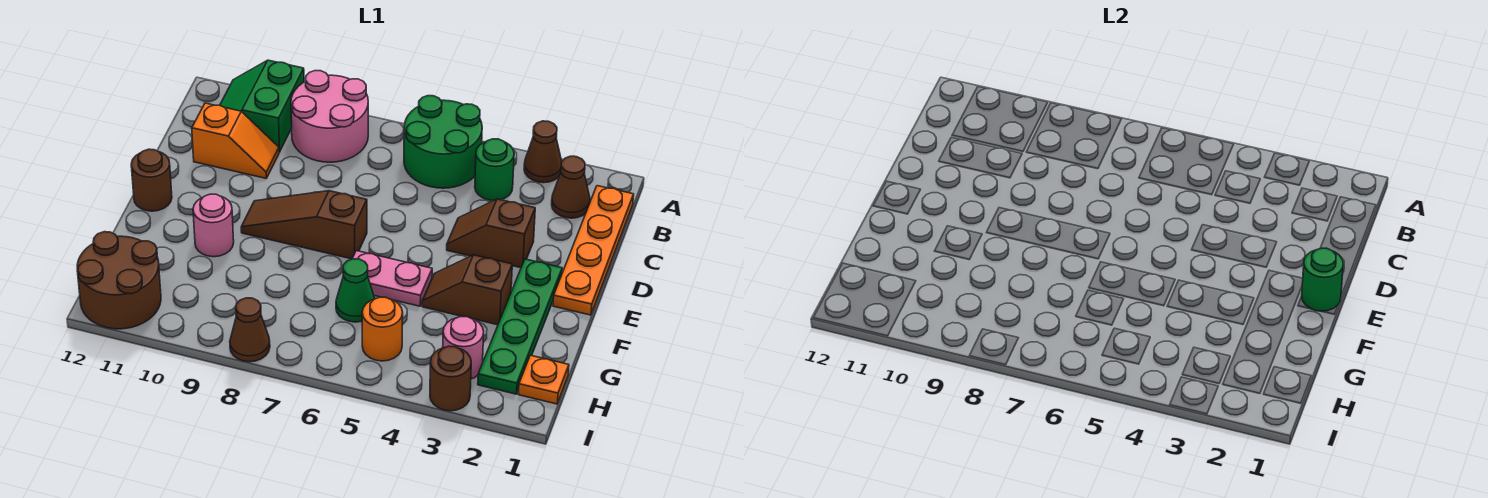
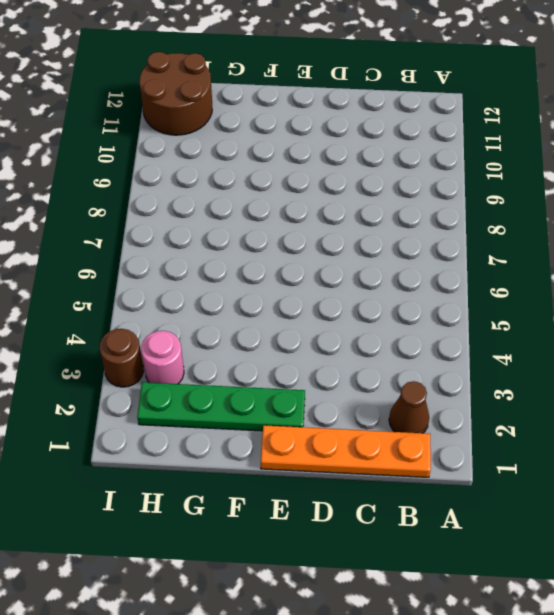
none -> brown 1x1 cone [524,121,562,183]
none -> green 2x2 round brick [404,96,482,188]
none -> pink 2x2 round brick [291,71,368,162]

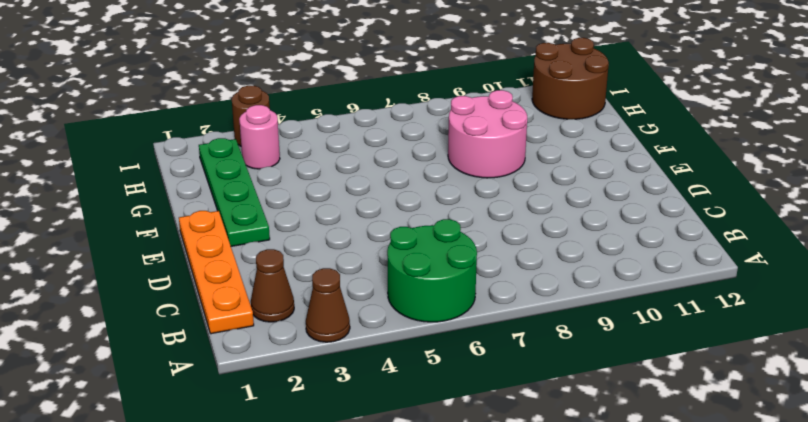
pink 2x2 round brick [448,90,527,178] -> pink 2x2 round brick moved to [291,71,368,162]
none -> green 2x2 slope [220,60,304,152]
none -> green 1x1 round brick [475,139,514,201]
none -> orange 1x2 slope [192,103,279,178]

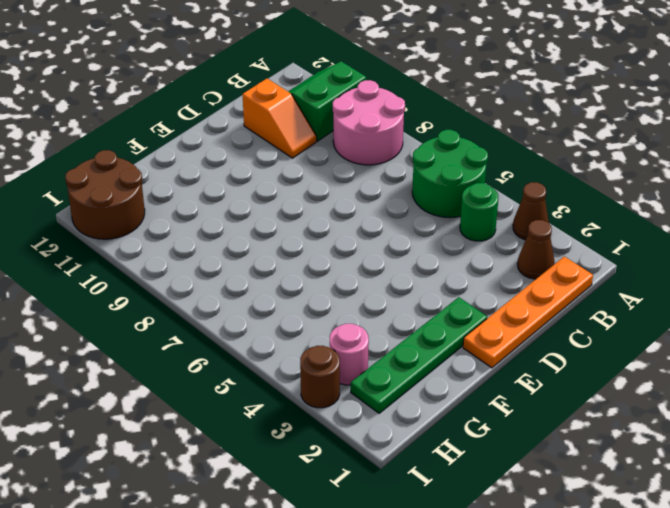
none -> brown 1x2 slope [447,199,535,268]
none -> brown 1x3 slope [241,191,367,259]
none -> brown 1x1 round brick [131,149,172,211]

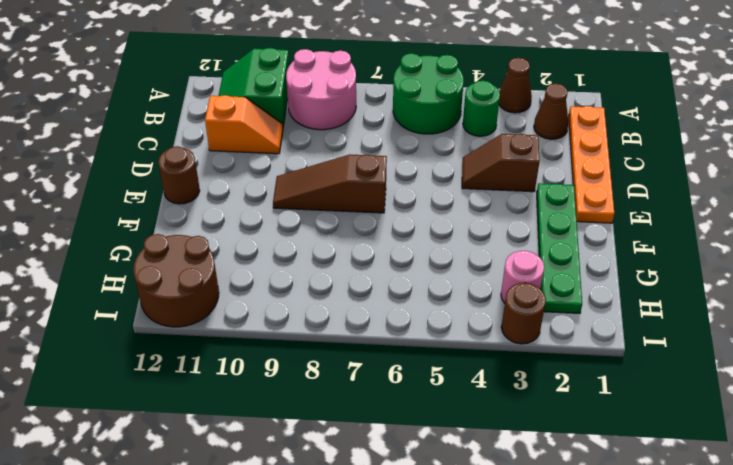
none -> brown 1x2 slope [422,255,512,325]
none -> pink 1x2 plate [352,251,432,306]
none -> pink 1x1 round brick [193,194,234,257]

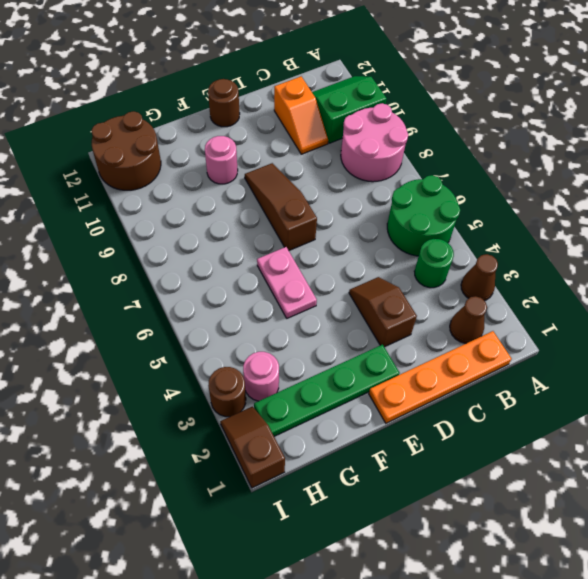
brown 1x2 slope [220,406,285,488] -> brown 1x2 slope moved to [422,255,512,325]
none -> green 1x1 cone [336,259,375,322]
none -> orange 1x1 plate [518,355,569,404]
none -> orange 1x1 round brick [362,297,403,361]

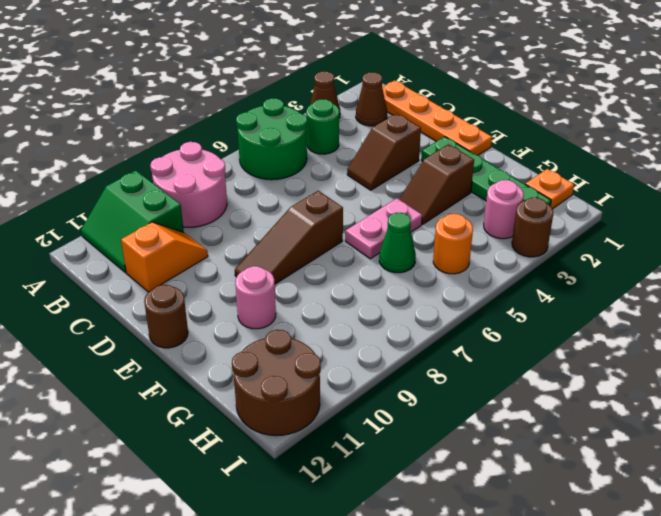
none -> brown 1x1 cone [230,298,270,362]
none -> green 1x1 round brick [1302,248,1343,311]

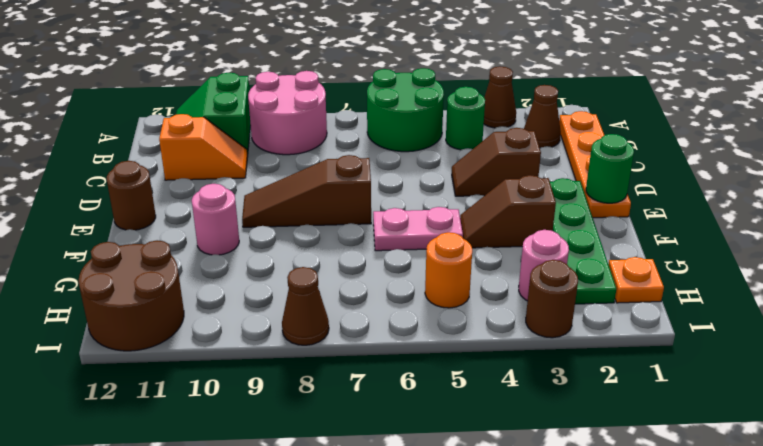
none -> green 1x1 cone [336,259,375,322]

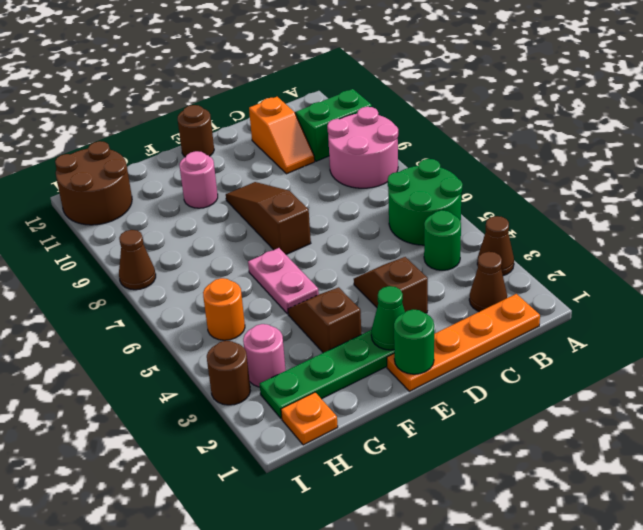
green 1x1 cone [371,286,405,350] -> green 1x1 cone moved to [336,259,375,322]

